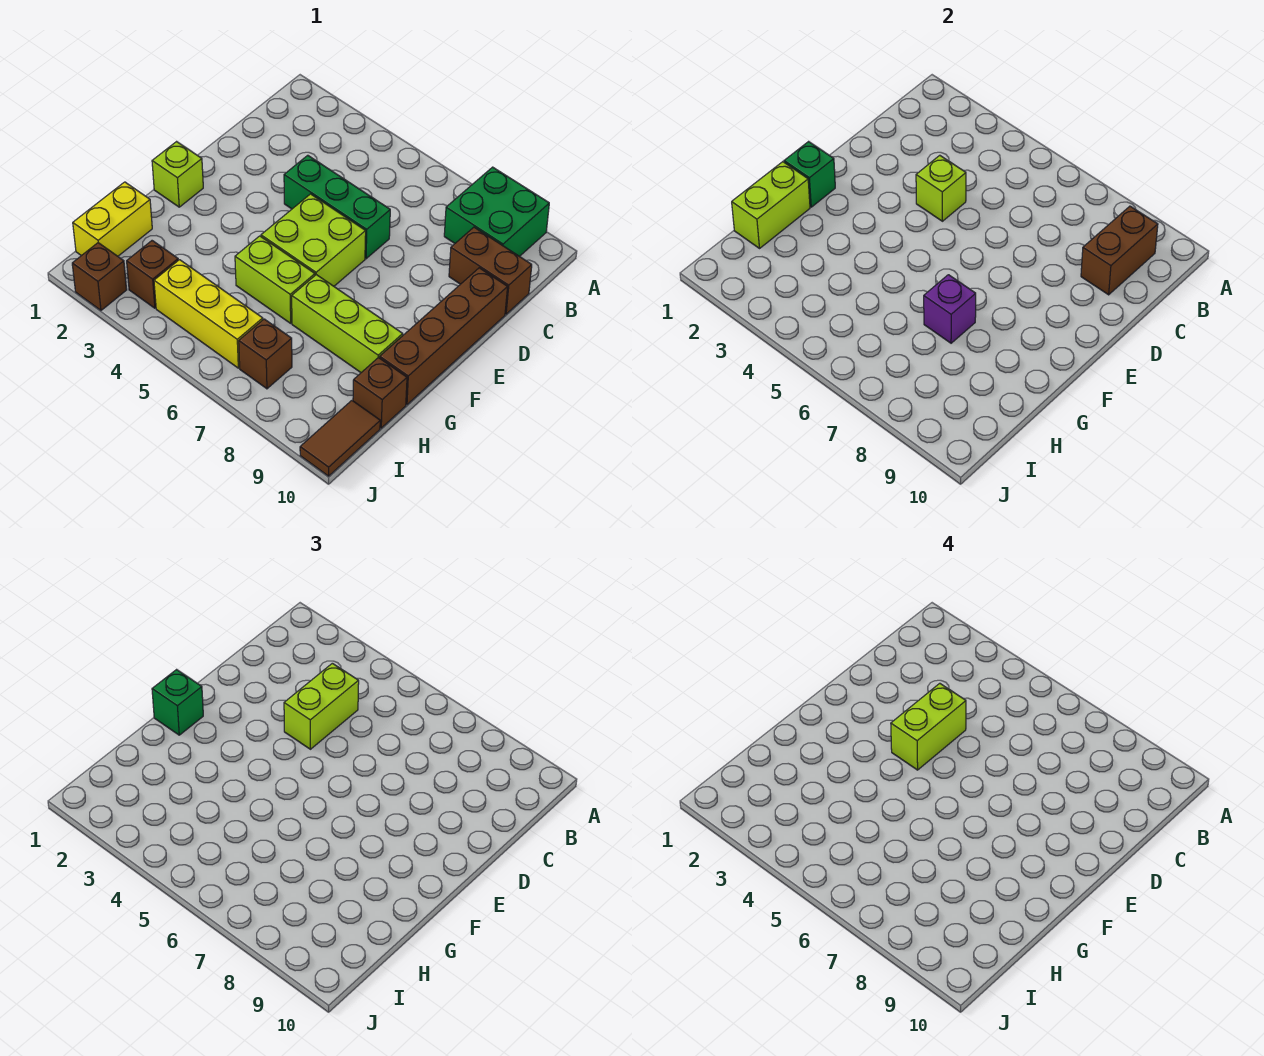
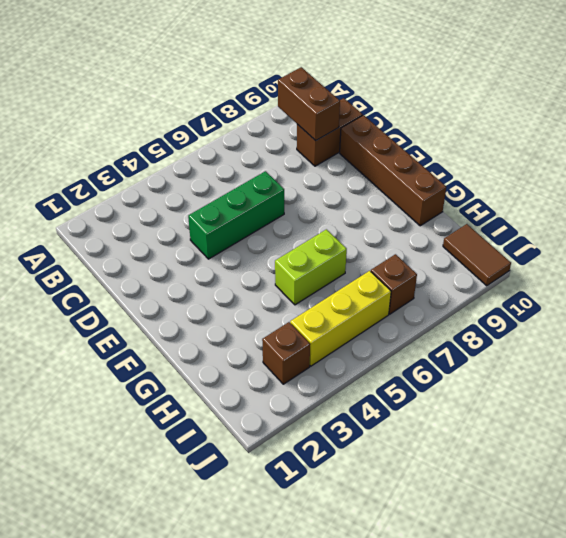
none -> green 2x2 brick [444,167,549,257]
none -> lime 2x2 brick [261,194,366,286]
none -> lime 1x1 brick [152,142,203,207]

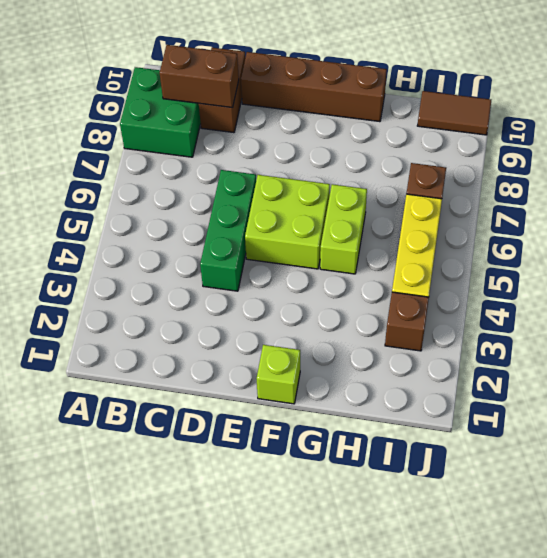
none -> lime 1x3 brick [292,275,403,372]
none -> yellow 1x2 brick [73,182,152,256]
none -> brown 1x1 brick [353,358,407,428]

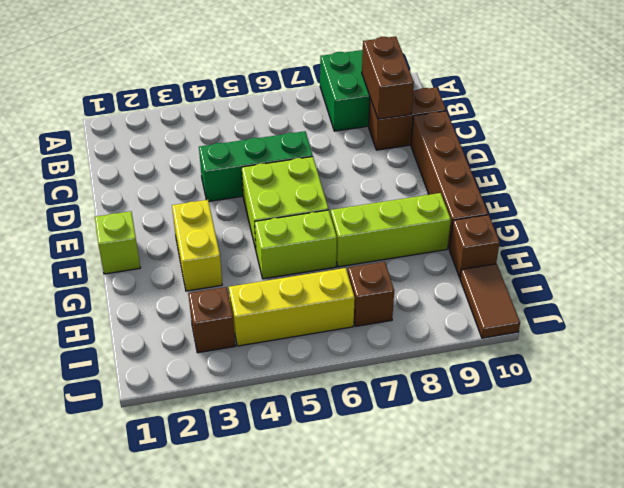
yellow 1x2 brick [172,200,222,291] -> yellow 1x2 brick moved to [73,182,152,256]
none -> brown 1x1 brick [72,243,127,310]
none -> lime 1x1 brick [916,155,966,221]
none -> green 1x1 brick [784,142,835,207]

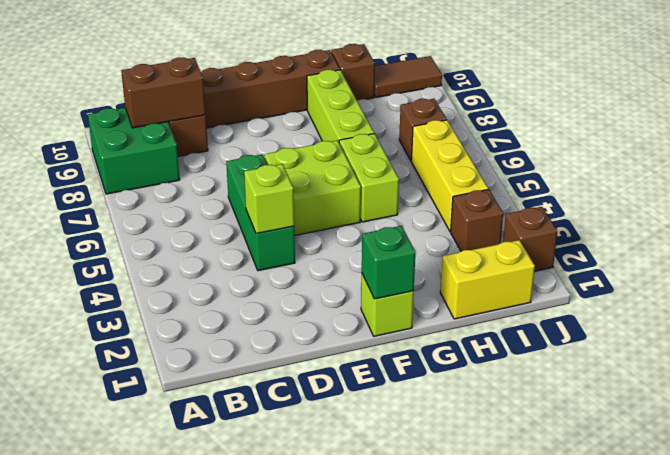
none -> lime 1x2 brick [732,162,810,248]
none -> purple 1x1 brick [924,275,976,343]
none -> lime 1x2 brick [284,663,359,749]

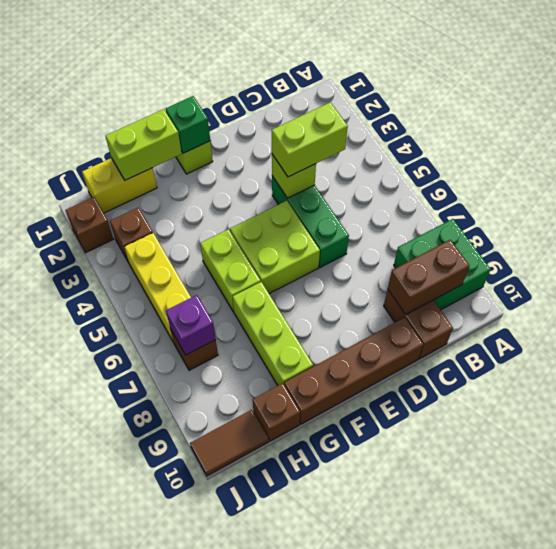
purple 1x1 brick [166,295,216,355] -> purple 1x1 brick moved to [924,275,976,343]
none -> green 1x1 brick [152,670,203,735]
none -> lime 1x2 brick [891,683,966,770]

